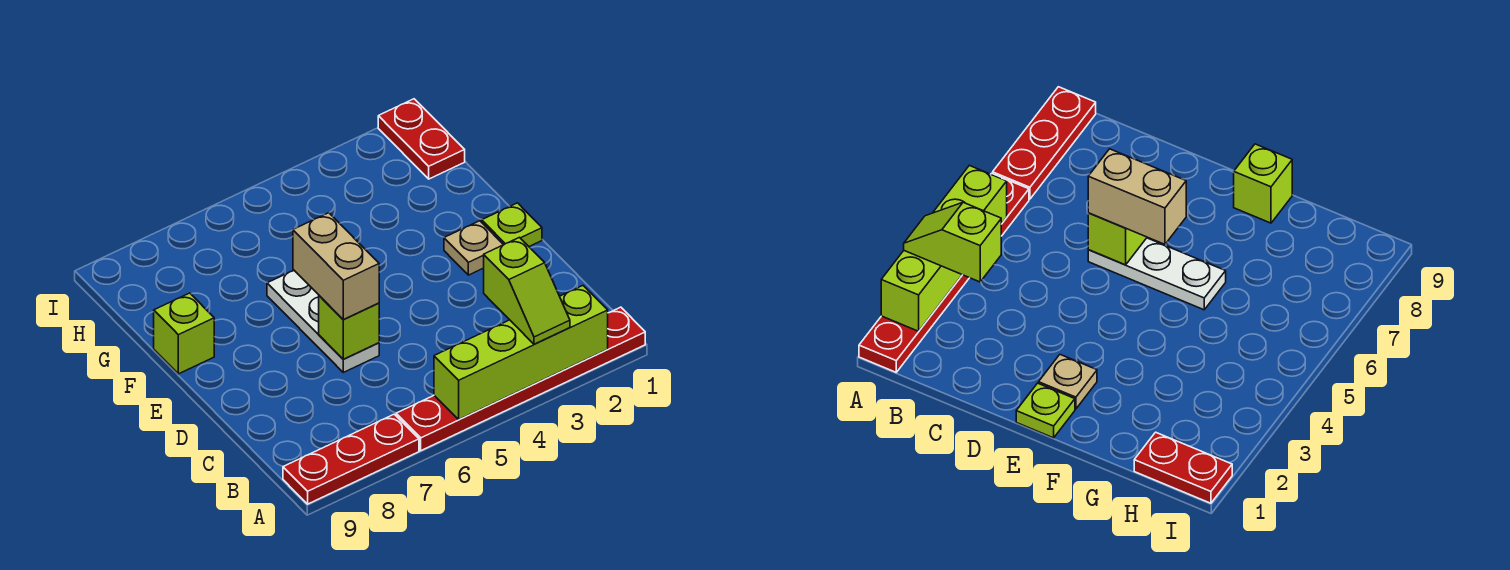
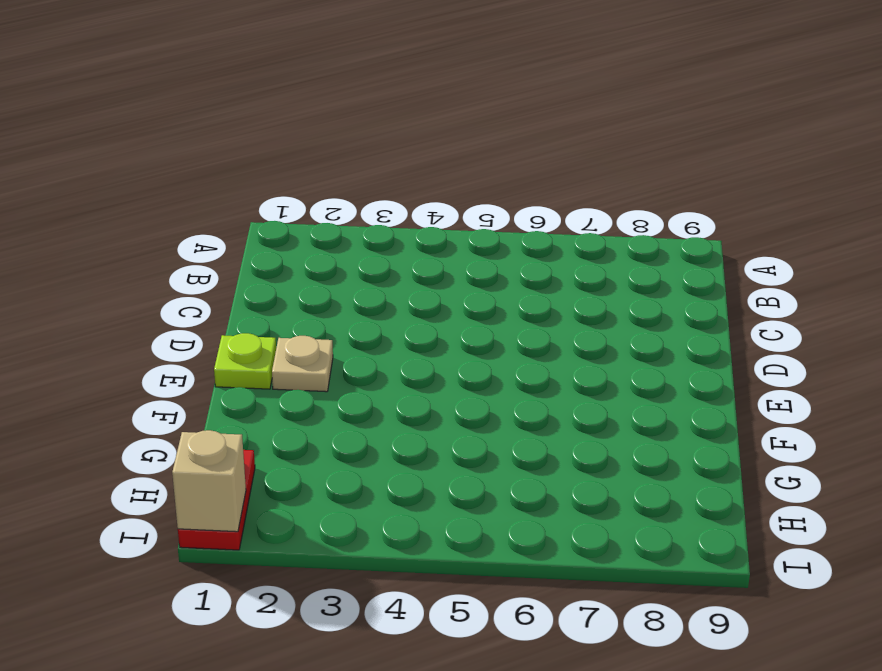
tan 1x1 brick [172,430,246,532] -> none
none -> red 1x6 plate [396,307,645,451]
none -> red 1x3 plate [283,414,419,504]

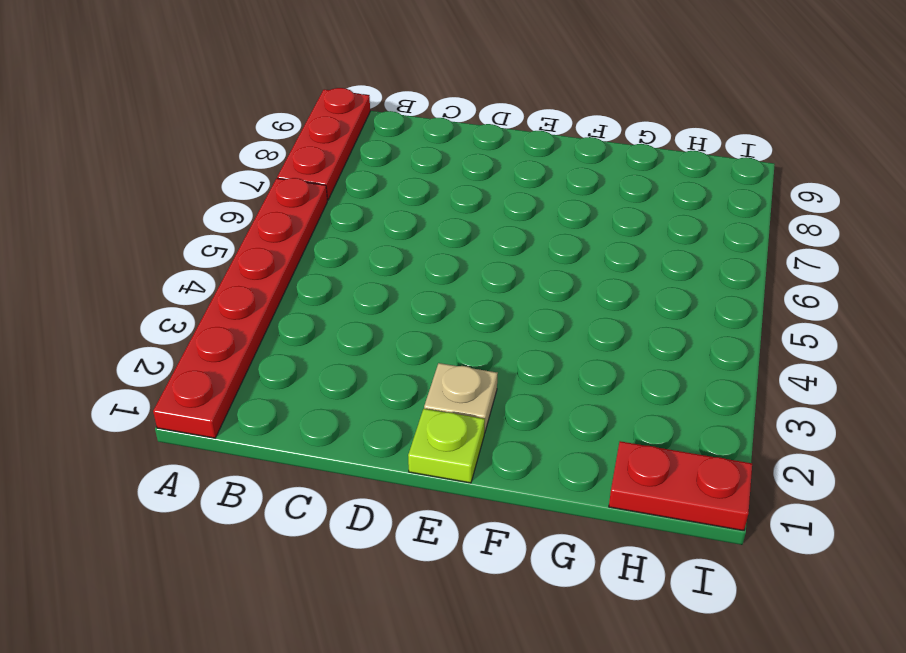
none -> white 1x3 plate [267,271,379,372]
none -> lime 1x1 brick [154,293,214,374]

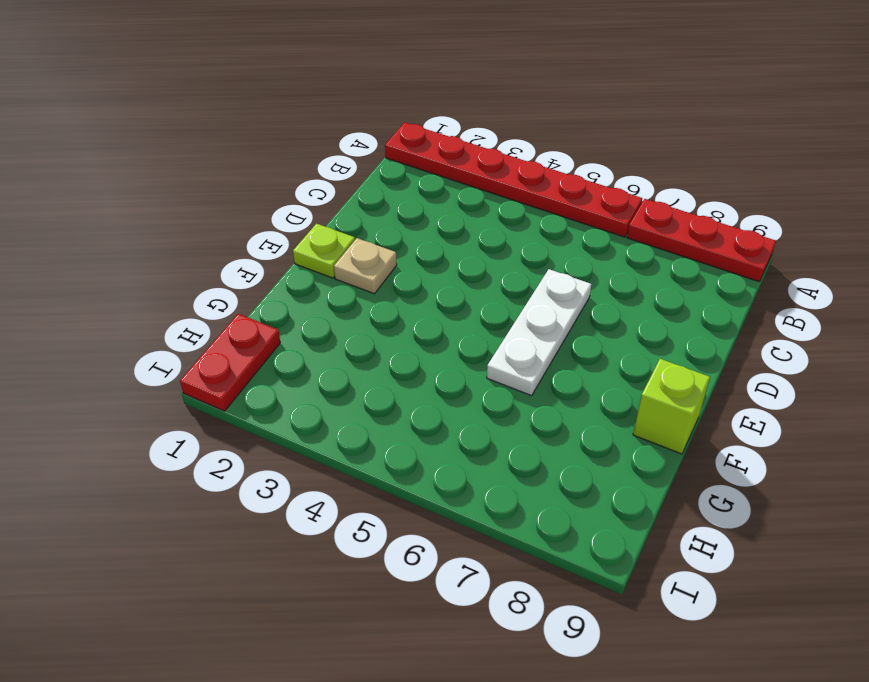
none -> lime 1x4 brick [434,286,608,420]
none -> lime 1x1 brick [319,296,379,359]

